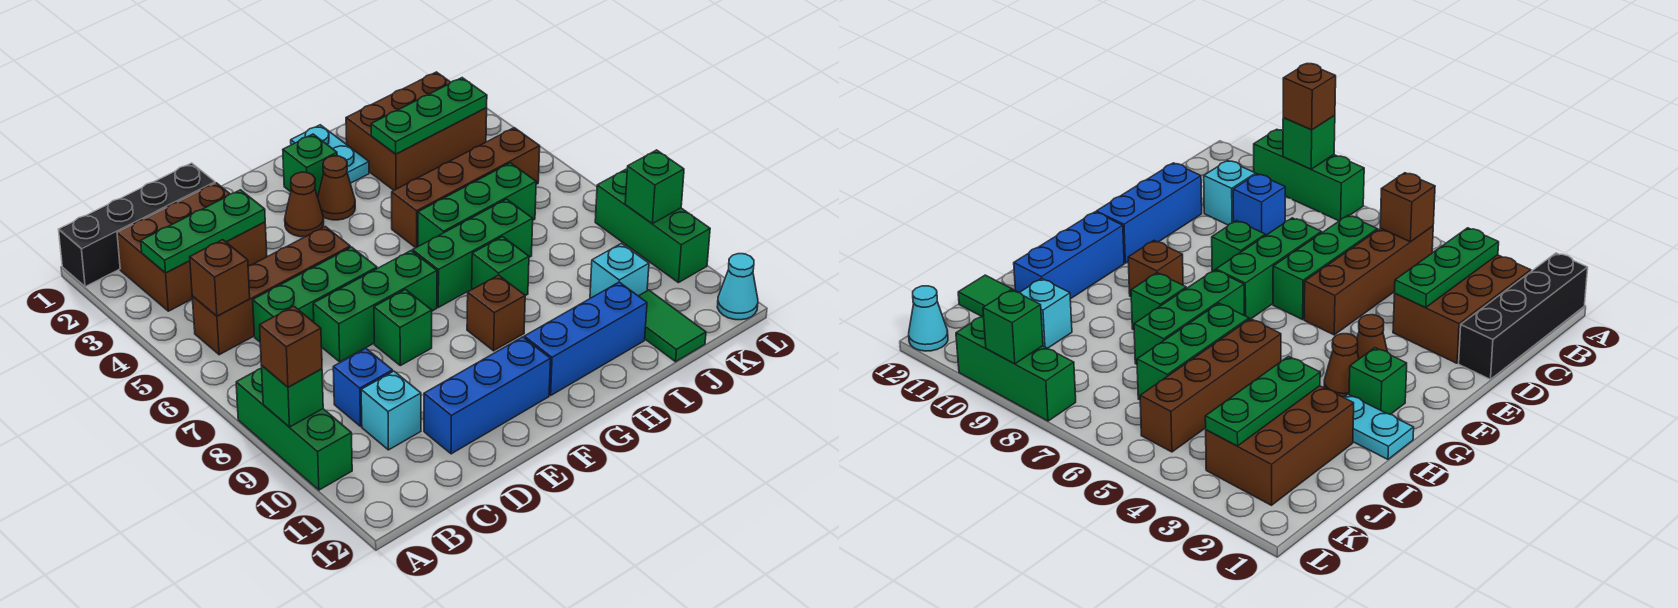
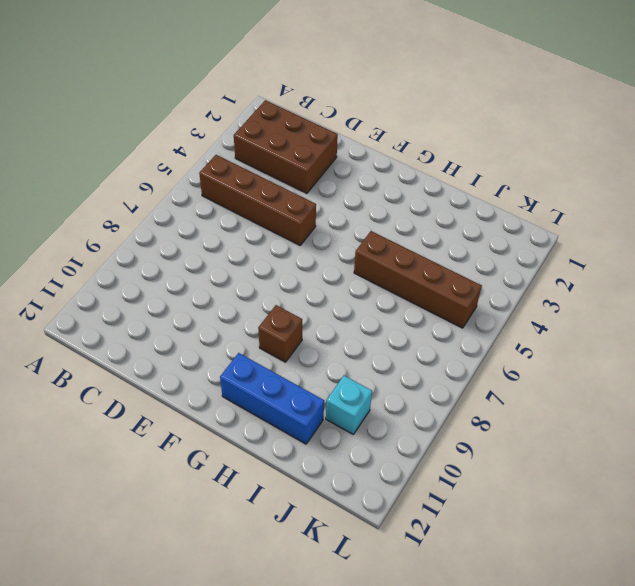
none -> black 1x4 brick [59,163,215,287]
none -> green 1x3 brick [236,368,352,490]
none -> green 1x3 brick [253,247,377,342]
none -> blue 1x1 brick [333,349,393,426]

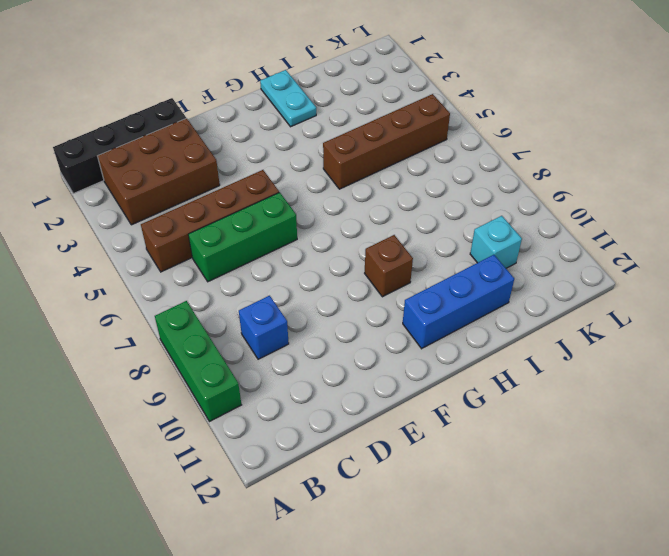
none -> cyan 1x1 brick [361,371,421,450]
none -> green 1x3 brick [313,251,437,362]
none -> blue 1x3 brick [424,337,551,454]
none -> green 1x1 brick [374,290,432,366]

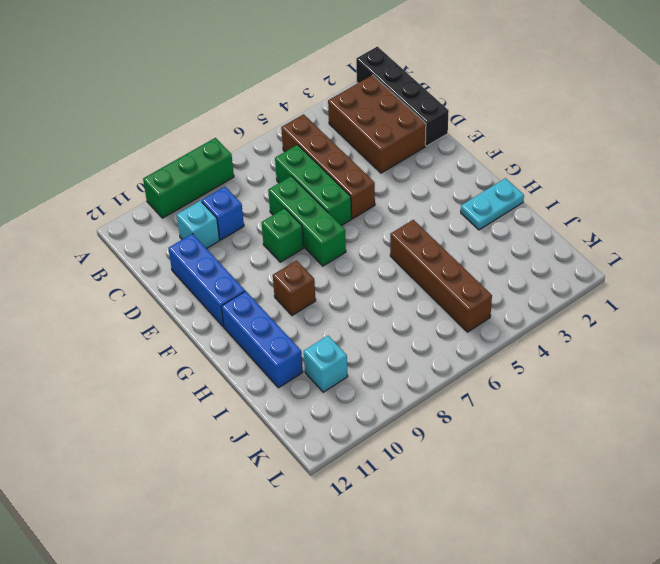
none -> brown 1x1 cone [285,172,324,237]
none -> green 1x1 brick [283,134,337,197]
none -> brown 1x1 cone [318,156,355,220]
none -> green 1x3 brick [413,199,533,307]

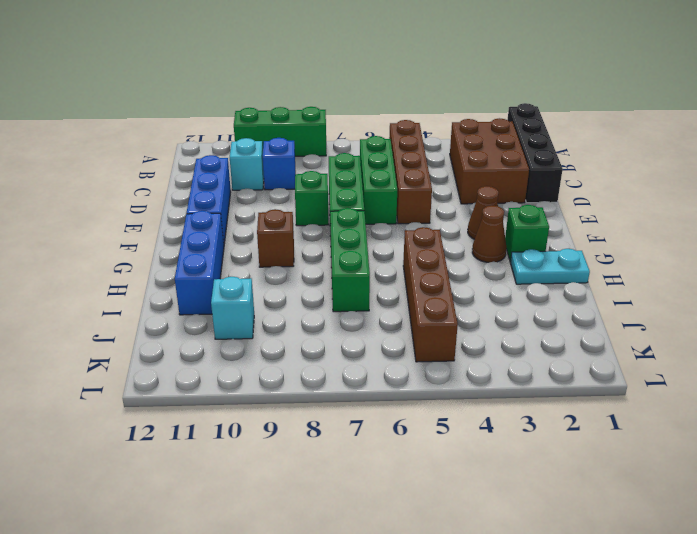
none -> green 1x3 brick [418,163,536,246]
none -> green 1x1 brick [472,237,529,296]
none -> brown 2x3 brick [346,72,487,190]
none -> green 1x2 tile [639,290,706,362]

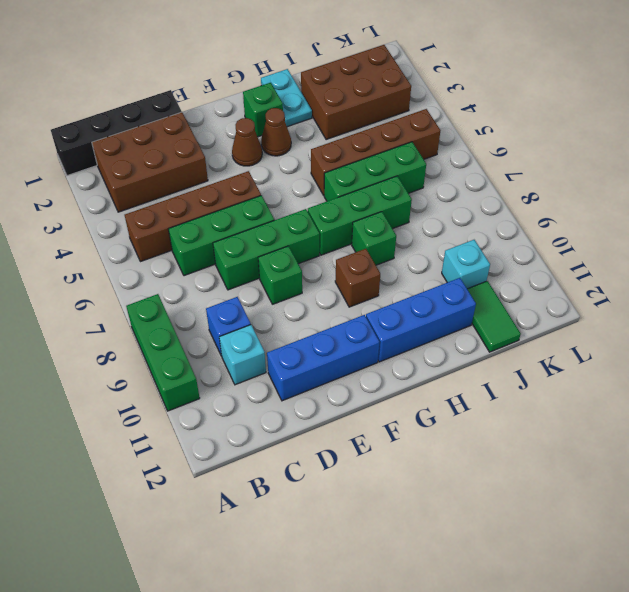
none -> green 1x3 brick [595,169,710,283]
none -> cyan 1x1 cone [717,254,758,320]
none -> green 1x1 brick [262,366,323,427]
none -> green 1x3 plate [141,190,265,273]

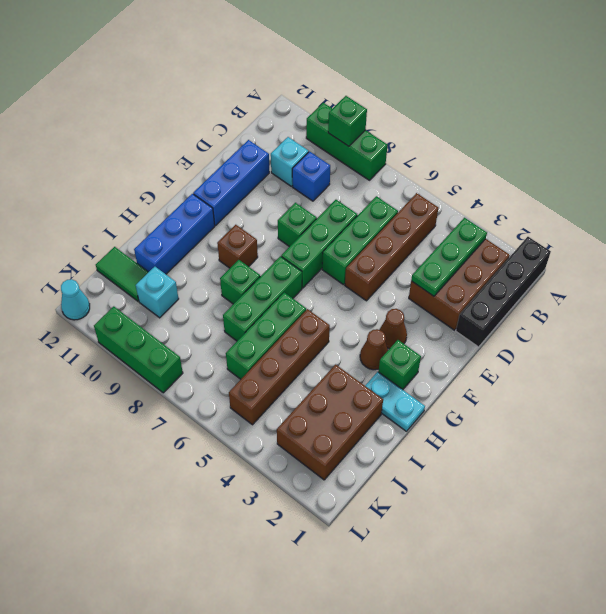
none -> brown 1x1 brick [190,240,250,316]
none -> green 1x3 plate [371,78,487,154]
none -> green 1x1 brick [625,150,684,224]
none -> brown 1x1 brick [260,306,322,387]

